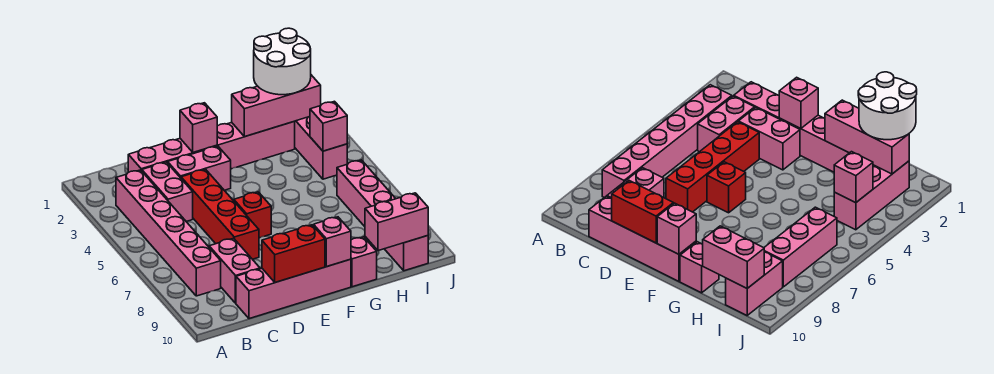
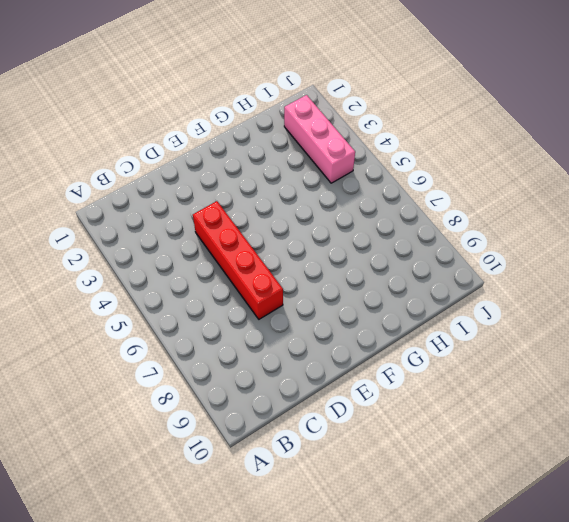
none -> pink 1x6 brick [116,170,221,296]
none -> pink 1x6 brick [128,121,295,172]
none -> pink 1x2 brick [142,162,193,222]

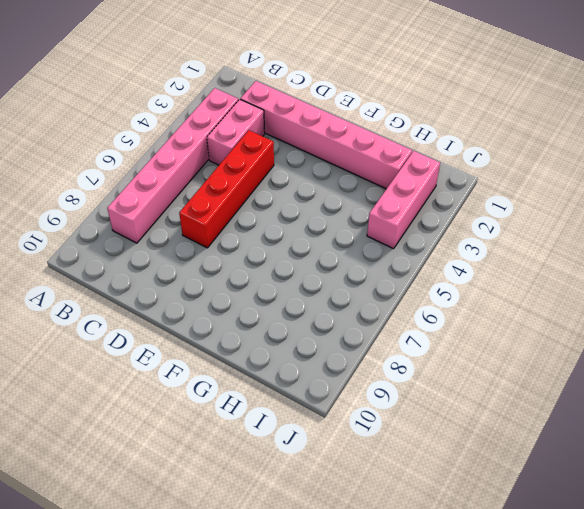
none -> pink 1x2 brick [209,238,260,303]
none -> pink 1x4 brick [236,259,351,319]
none -> pink 1x2 brick [168,146,231,190]

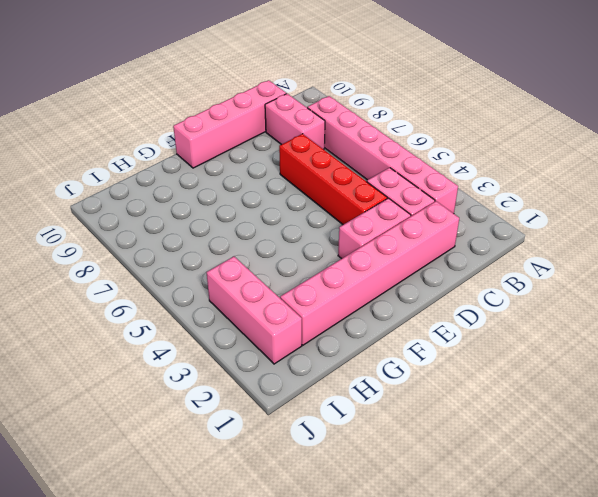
none -> red 1x1 brick [234,192,271,238]
none -> pink 1x1 brick [351,237,377,287]
none -> pink 1x3 brick [337,160,396,227]

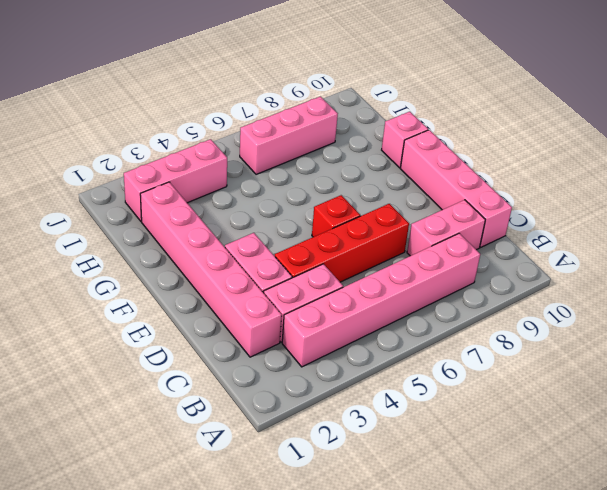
none -> pink 1x2 brick [385,236,428,271]
none -> red 1x2 brick [262,225,325,282]
none -> pink 1x1 brick [180,103,217,153]

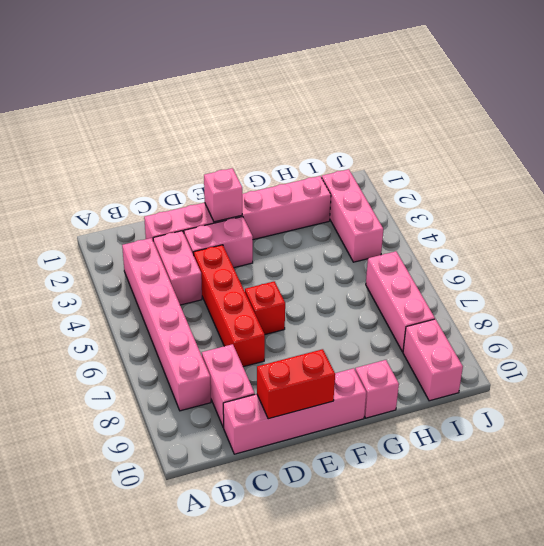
none -> pink 1x1 brick [314,217,351,267]
none -> pink 1x3 brick [232,75,321,137]
none -> pink 1x2 brick [365,193,428,251]

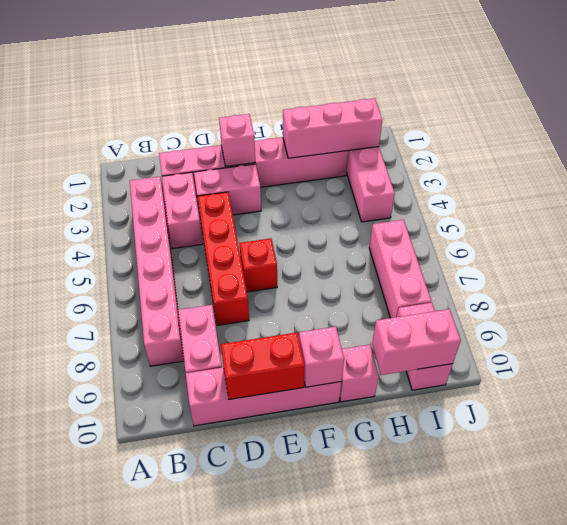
none -> pink 1x1 brick [310,101,347,151]
none -> white 2x2 round brick [254,28,311,95]

